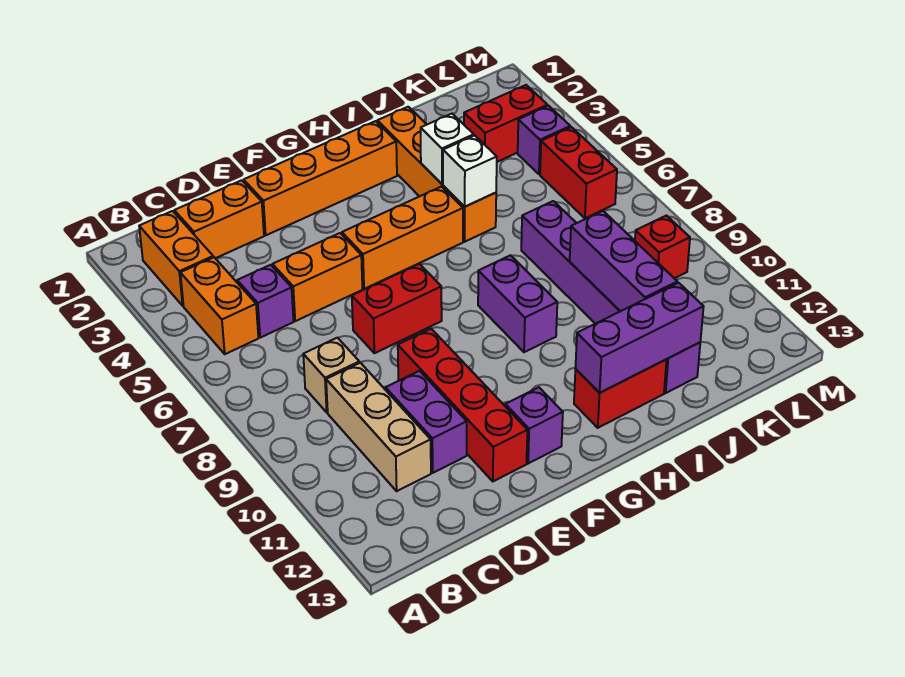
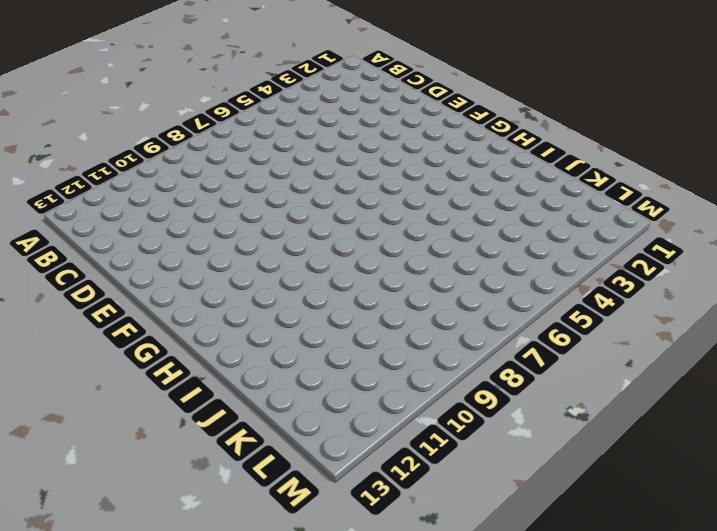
none -> orange 1x2 brick [139,211,213,306]
none -> orange 1x2 brick [180,257,258,354]
none -> orange 1x2 brick [174,180,264,258]

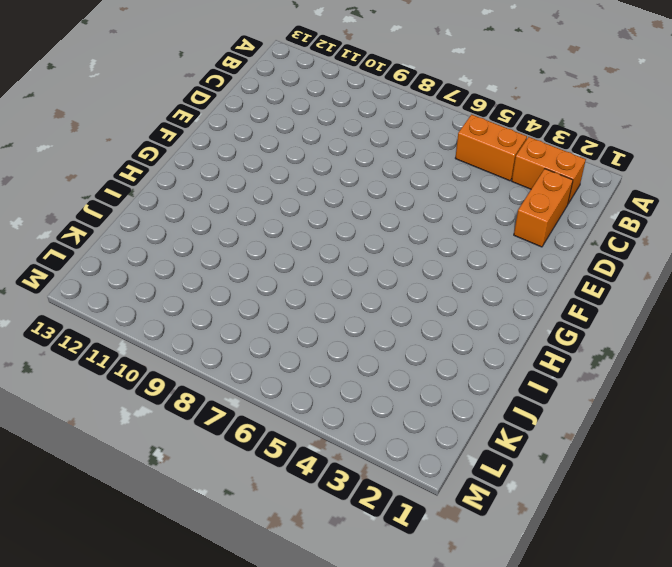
none -> purple 1x1 brick [237,265,294,338]
none -> tan 1x1 brick [303,338,359,412]
none -> tan 1x3 brick [326,363,431,491]

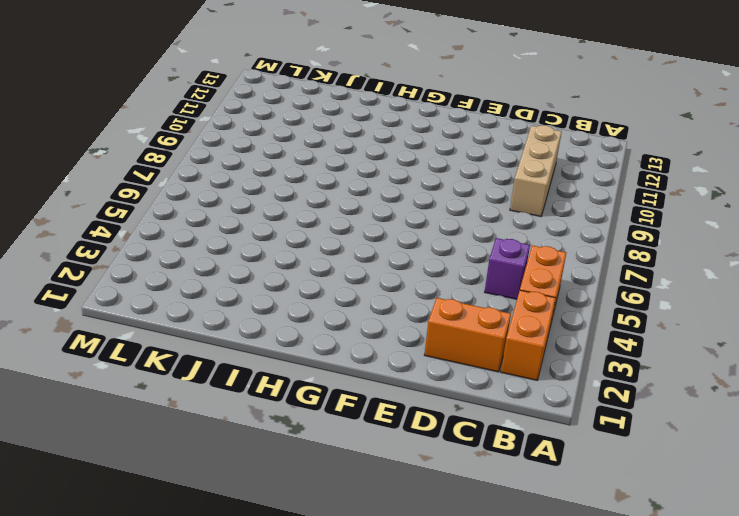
none -> tan 1x1 brick [303,338,359,412]
none -> orange 1x2 brick [273,233,362,321]
none -> purple 1x2 brick [386,371,467,473]

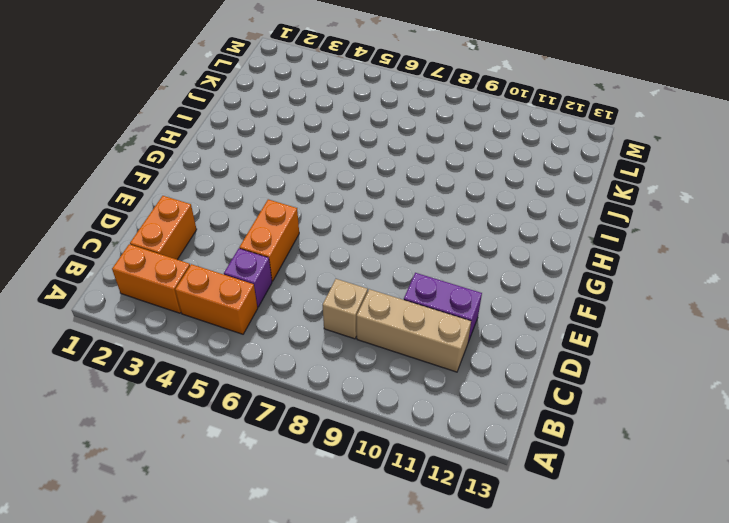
none -> orange 1x4 brick [244,121,397,235]
none -> red 1x2 brick [352,264,442,353]
none -> red 1x4 brick [398,329,527,481]

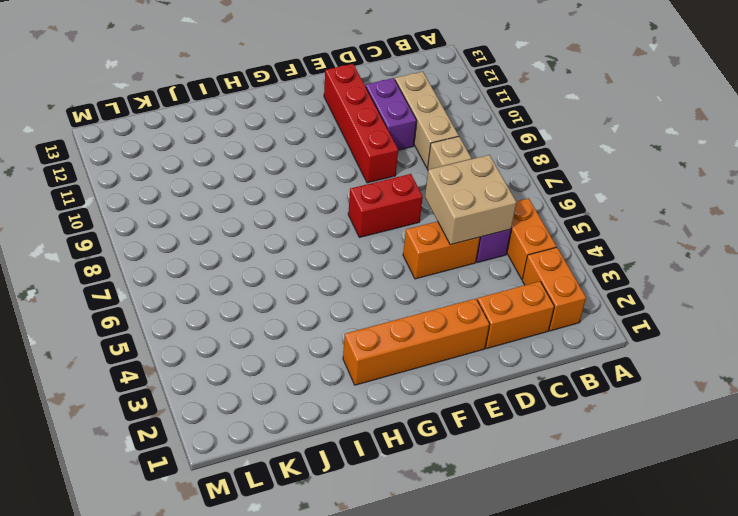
tan 2x2 brick [425,155,517,245] -> none
none -> orange 1x3 brick [342,187,463,289]
none -> purple 1x1 brick [505,387,563,463]
none -> purple 1x2 brick [478,255,557,352]

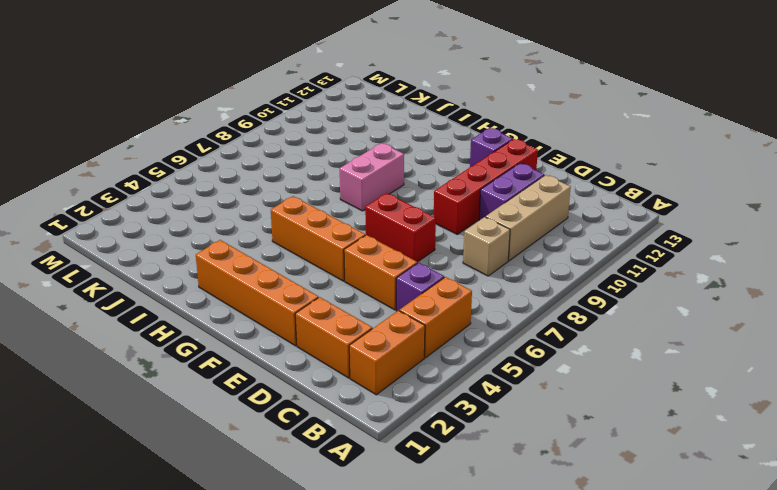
pink 1x2 brick [340,143,404,211] -> purple 1x2 brick [478,255,557,352]
none -> red 1x2 brick [574,360,667,428]
none -> orange 1x4 brick [377,107,496,242]
none -> purple 1x6 brick [521,201,700,393]

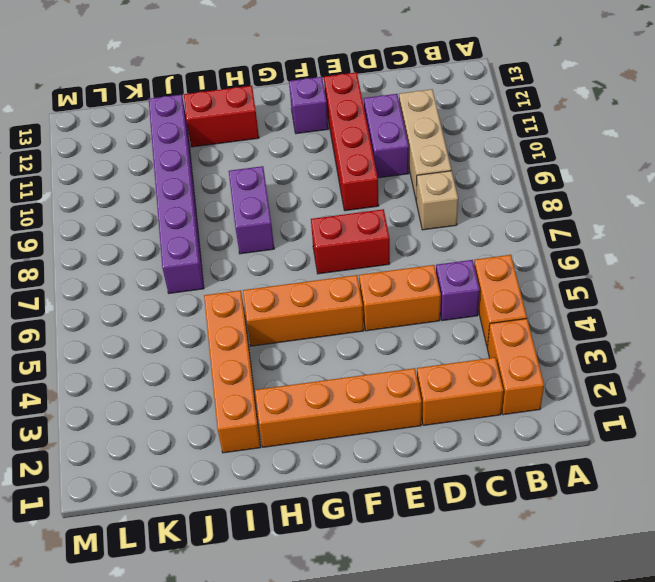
none -> red 1x2 brick [464,85,548,162]
none -> purple 1x1 brick [518,106,570,174]
none -> red 1x2 brick [540,127,617,218]

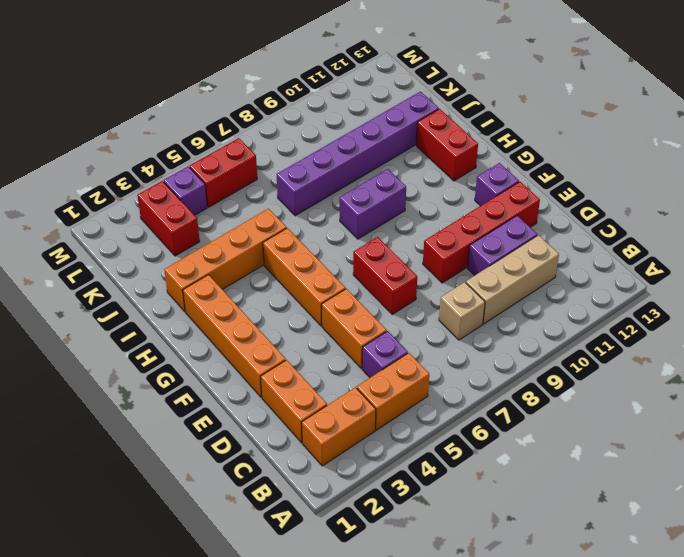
none -> red 1x1 brick [635,216,690,278]
none -> purple 1x3 brick [575,283,704,393]
none -> white 1x1 brick [421,114,474,184]

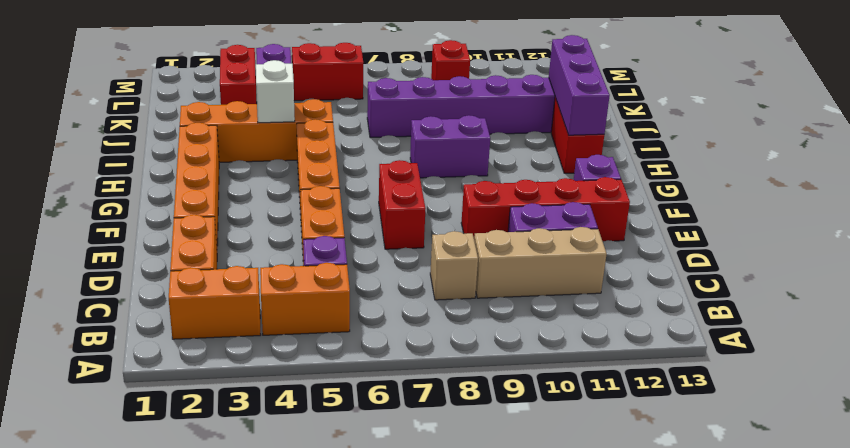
none -> white 1x1 brick [443,135,497,207]
none -> purple 1x3 brick [570,211,677,311]

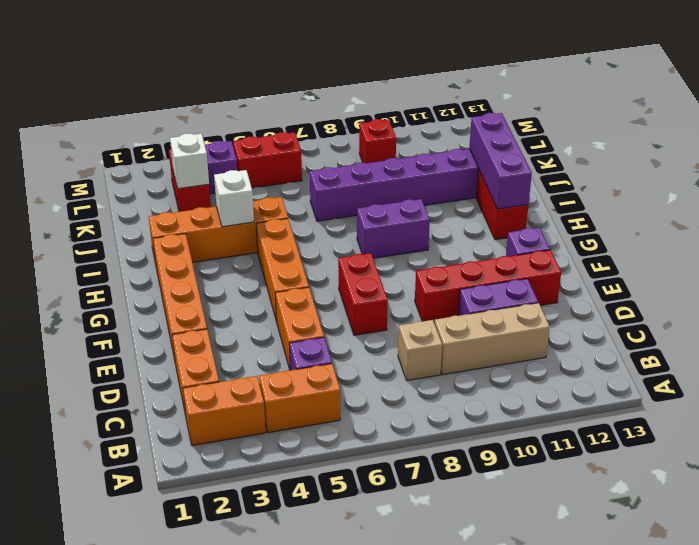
white 1x1 brick [170,134,209,189] -> white 1x1 brick moved to [443,135,497,207]
none -> purple 1x3 brick [570,211,677,311]

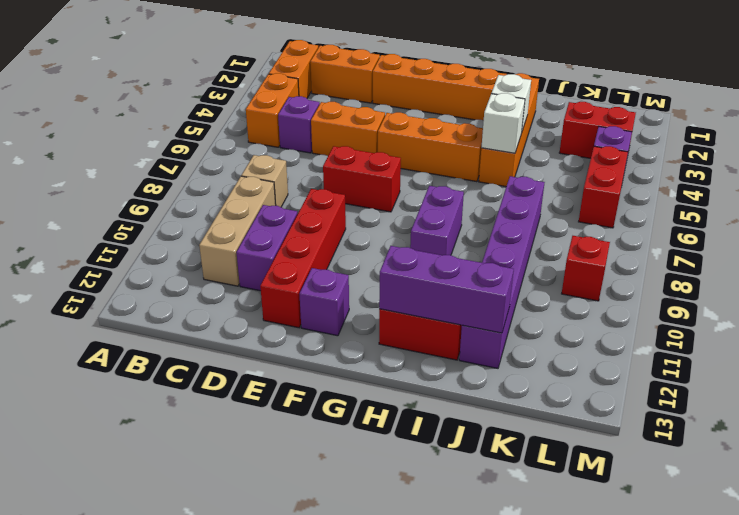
none -> purple 1x3 brick [570,211,677,311]

